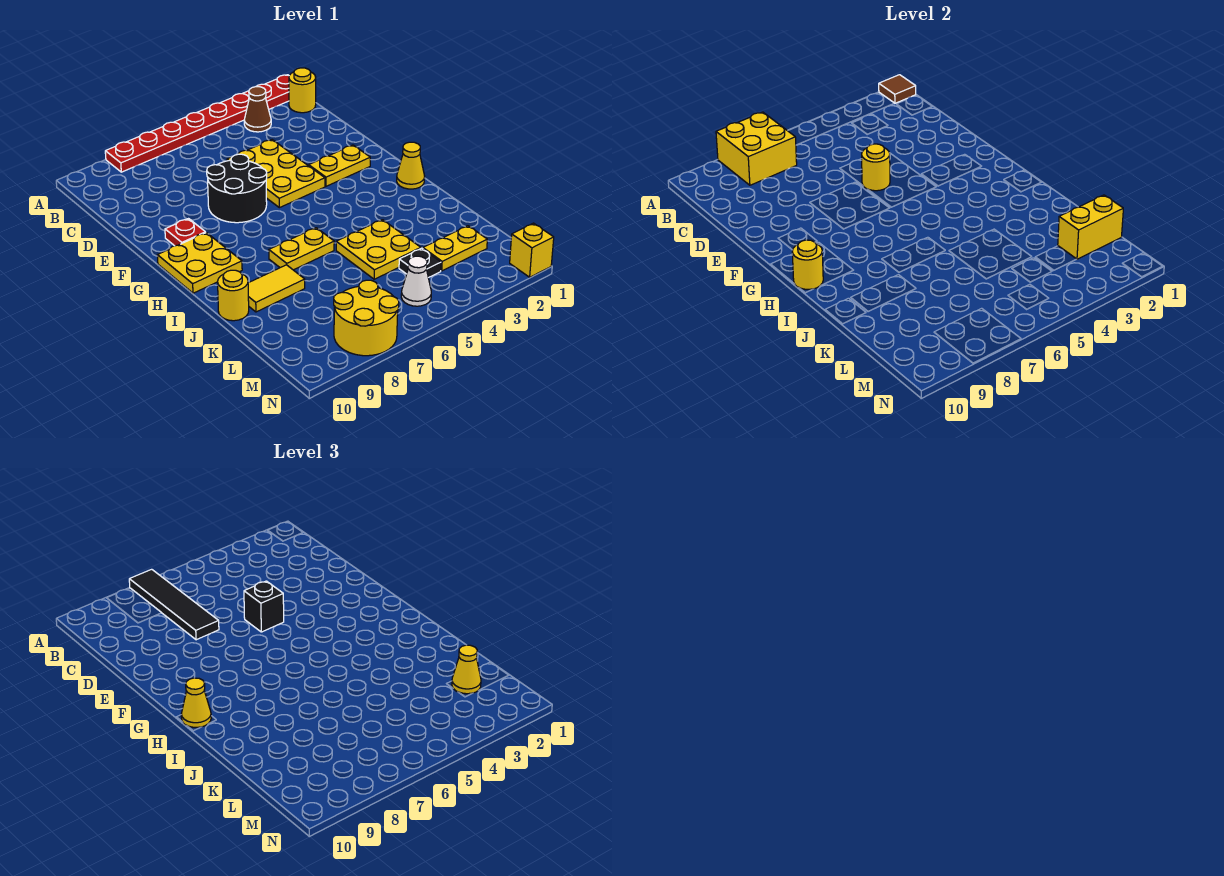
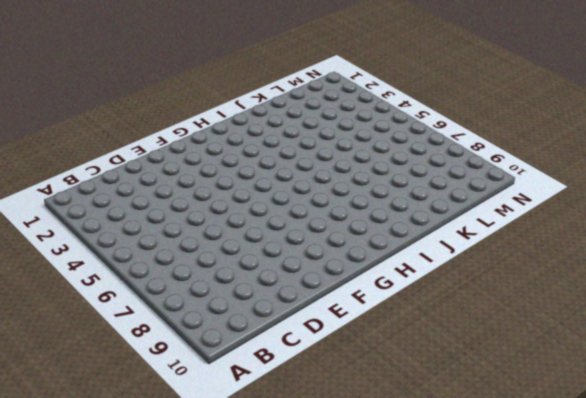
none -> red 1x8 plate [105,75,289,172]
none -> yellow 1x1 round brick [289,68,316,113]
none -> brown 1x1 cone [244,87,271,132]

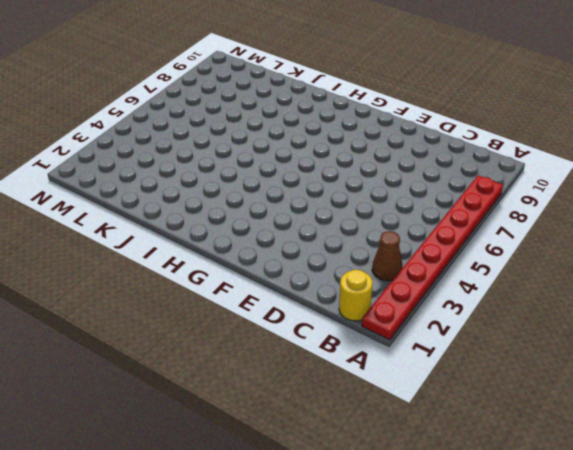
none -> yellow 2x3 plate [227,140,325,208]
none -> black 2x2 round brick [207,154,267,223]
none -> yellow 1x2 plate [309,145,370,186]

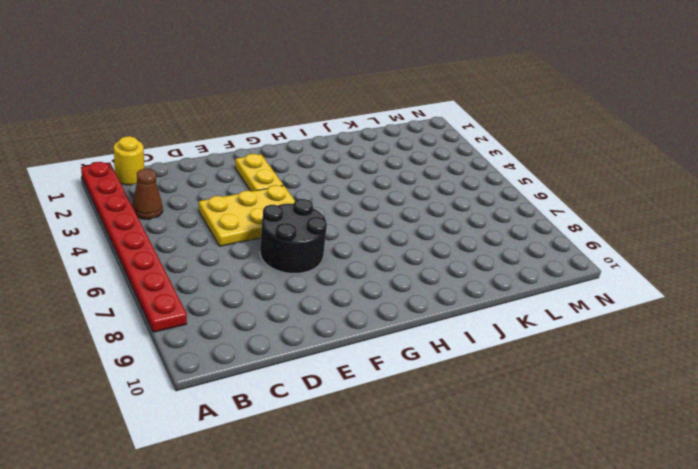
none -> red 1x1 plate [165,219,206,246]
none -> yellow 2x2 plate [157,233,242,293]
none -> yellow 1x1 cone [397,142,425,189]

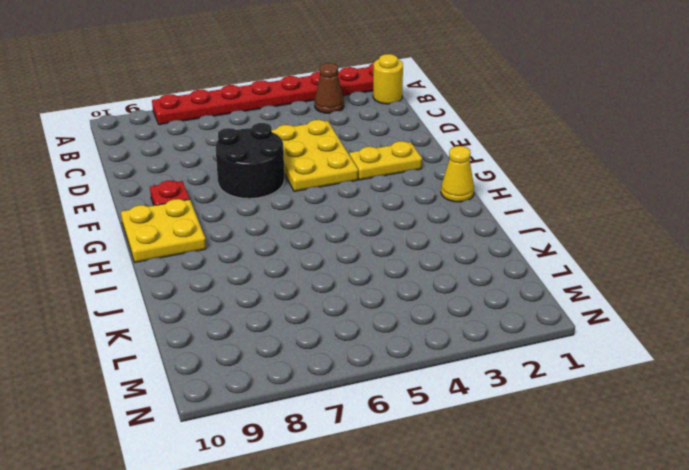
none -> yellow 1x2 plate [269,228,334,270]
none -> yellow 2x2 plate [336,220,421,279]
none -> yellow 1x2 tile [248,265,305,312]

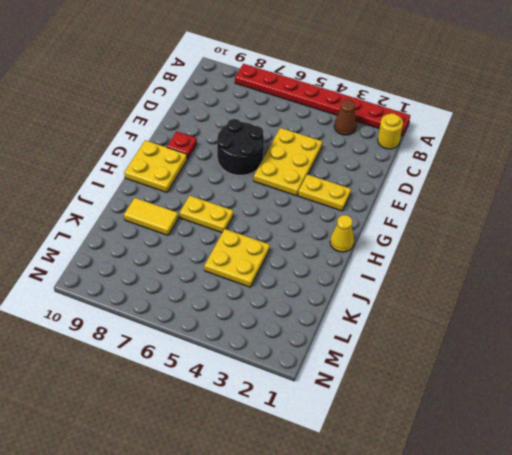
none -> yellow 1x1 round brick [218,270,249,321]
none -> yellow 1x2 plate [423,226,487,271]
none -> black 1x1 plate [399,248,441,278]

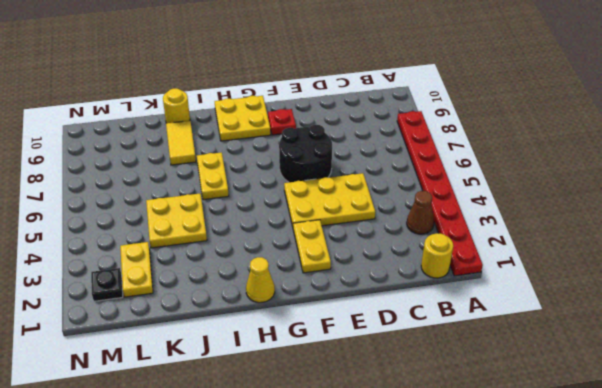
black 1x1 plate [91,268,123,301] -> black 1x1 plate moved to [399,248,441,278]
none -> white 1x1 cone [401,256,431,306]
none -> yellow 2x2 round brick [334,280,399,356]
none -> yellow 1x1 brick [510,223,554,277]

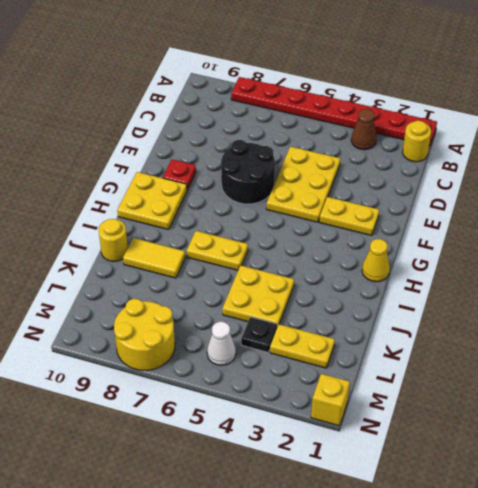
none -> brown 1x1 tile [879,75,916,103]
none -> yellow 2x2 brick [716,112,797,185]
none -> yellow 1x1 round brick [862,144,890,191]

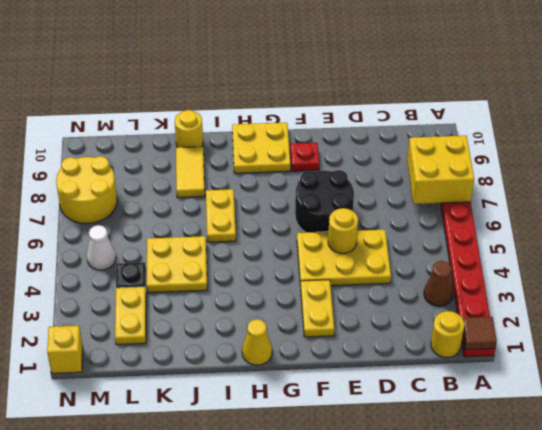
none -> yellow 1x1 round brick [792,240,823,289]
none -> yellow 1x2 brick [1058,195,1123,259]
none -> black 1x4 tile [129,569,219,640]

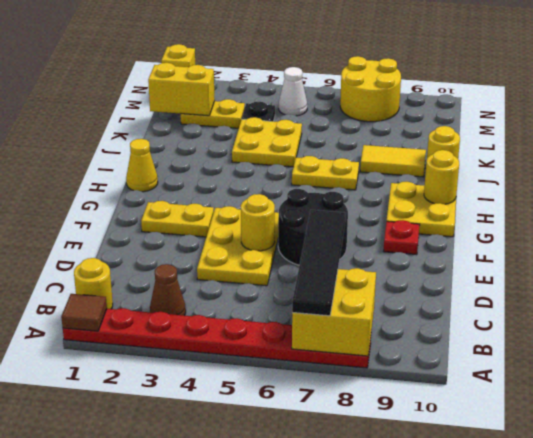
none -> black 1x1 brick [244,581,284,632]
none -> yellow 1x1 cone [181,678,211,727]
none -> yellow 1x1 cone [452,645,481,694]

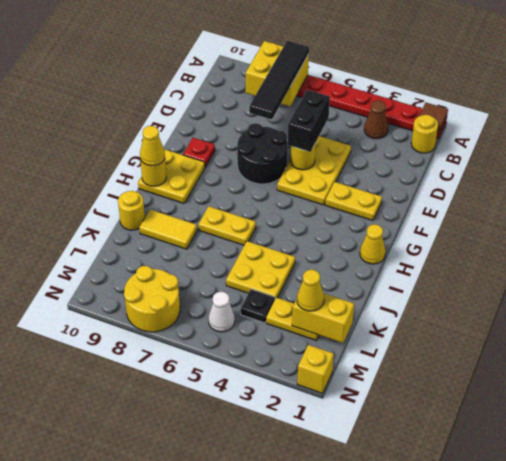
black 1x2 brick [287,90,330,152] -> black 1x1 brick [244,581,284,632]

